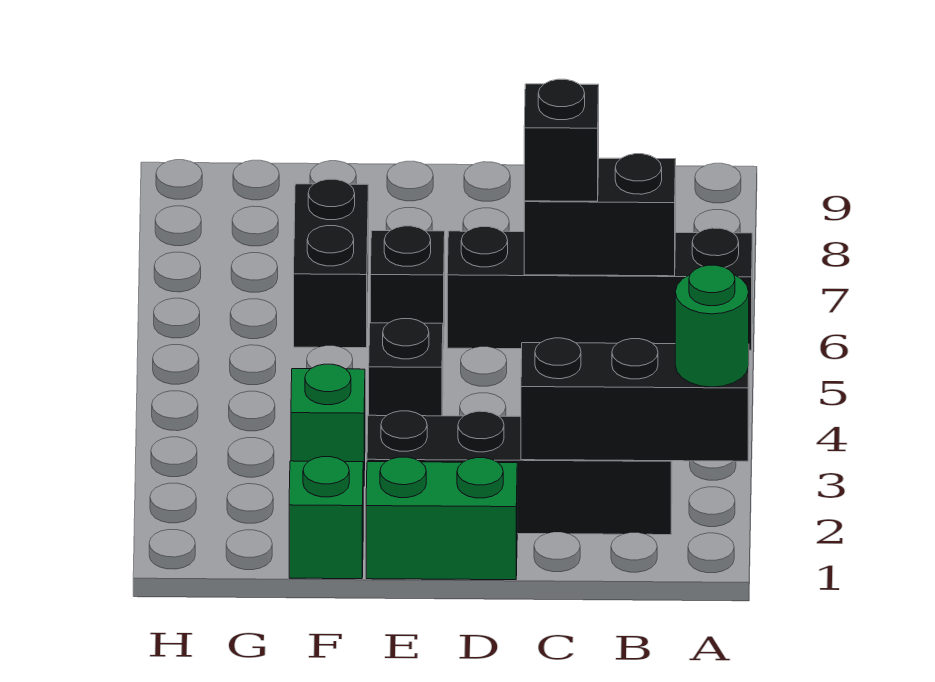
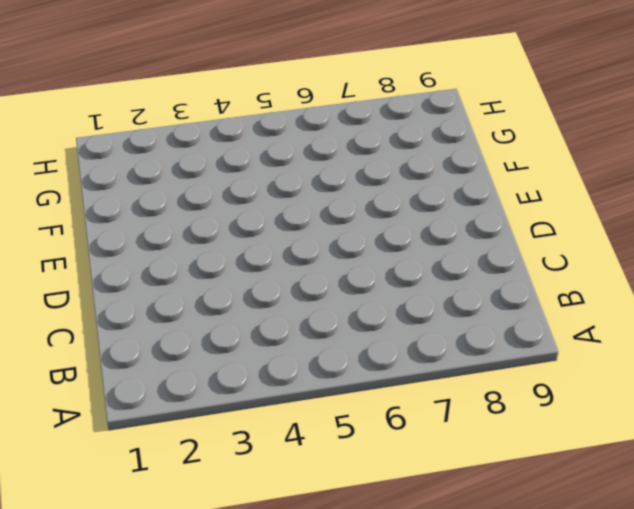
none -> black 1x4 brick [447,227,752,350]
none -> black 1x4 brick [367,411,672,535]
none -> green 1x2 brick [366,457,517,580]

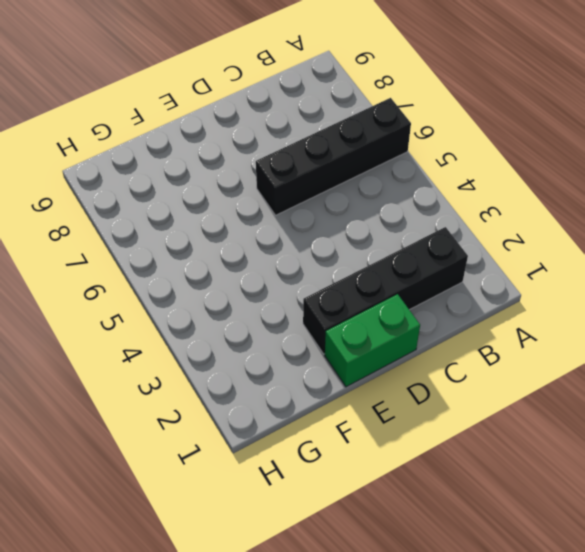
none -> black 1x1 brick [369,319,443,416]
none -> black 1x1 brick [370,226,445,348]
none -> green 1x1 brick [289,457,363,579]

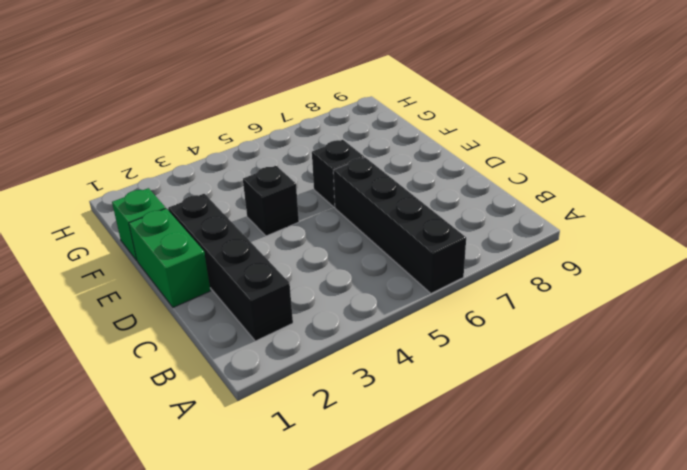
none -> green 1x1 brick [291,364,365,486]
none -> black 1x2 brick [294,179,368,348]
none -> black 1x3 brick [521,338,749,461]

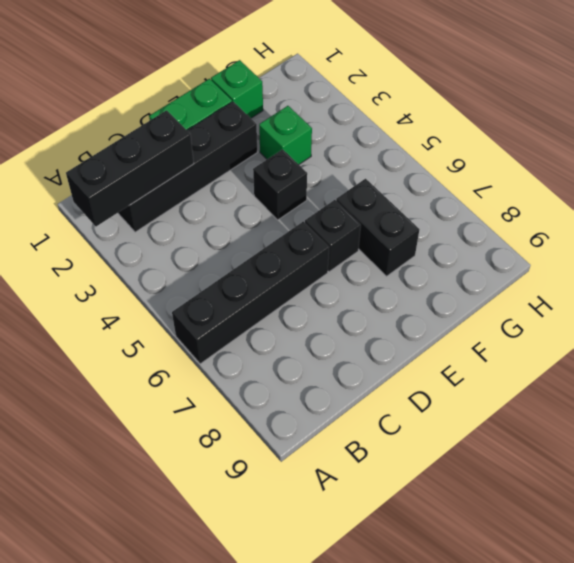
none -> black 1x2 brick [524,154,676,276]
none -> green 1x1 round brick [675,265,749,387]
none -> black 1x1 brick [524,79,599,201]

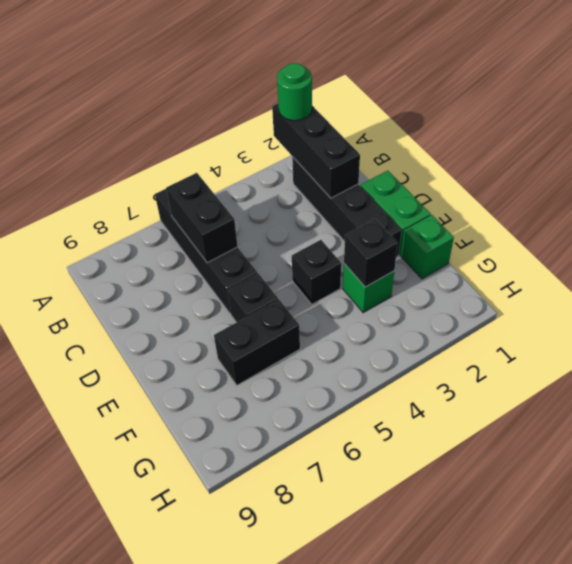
black 1x1 brick [344,219,398,287] -> black 1x1 brick moved to [524,79,599,201]

